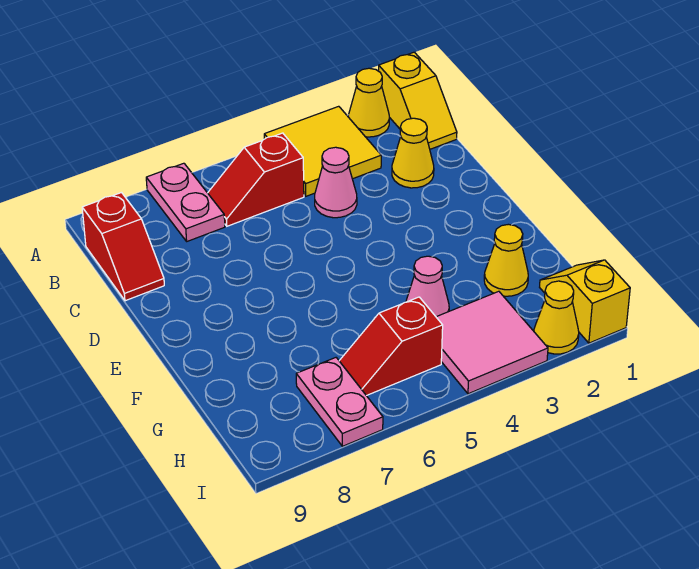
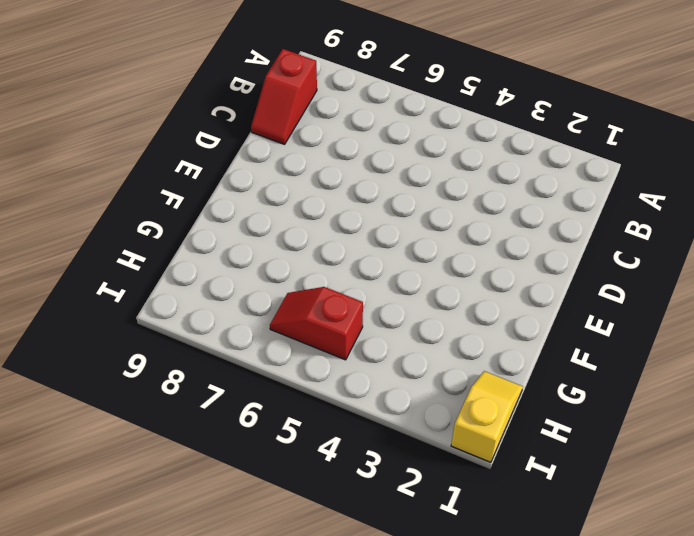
none -> yellow 1x2 slope [379,52,457,149]
none -> yellow 1x1 cone [348,68,389,137]
none -> yellow 2x2 tile [264,106,381,196]

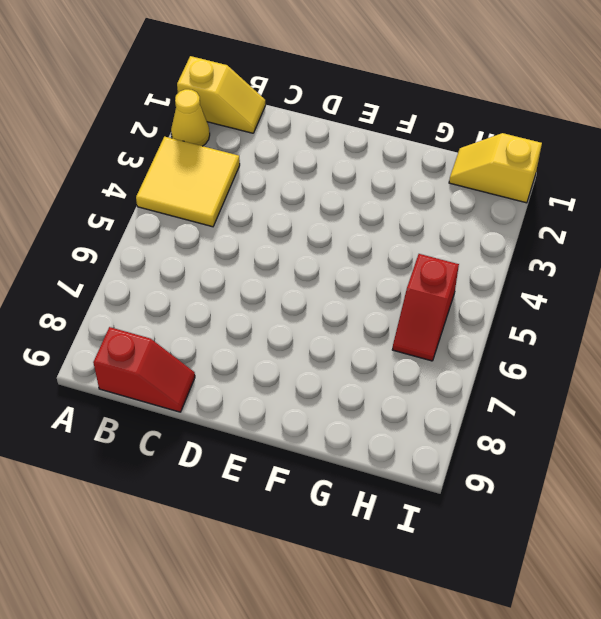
none -> pink 1x2 plate [146,163,225,241]
none -> red 1x2 slope [208,133,304,226]
none -> yellow 1x1 cone [392,118,434,188]

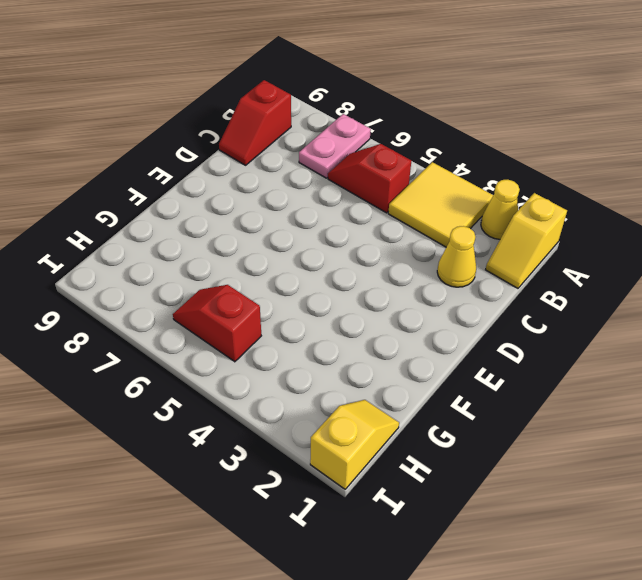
none -> pink 1x1 cone [315,147,357,218]
none -> yellow 1x1 cone [484,224,528,296]
none -> pink 1x1 cone [406,256,449,317]

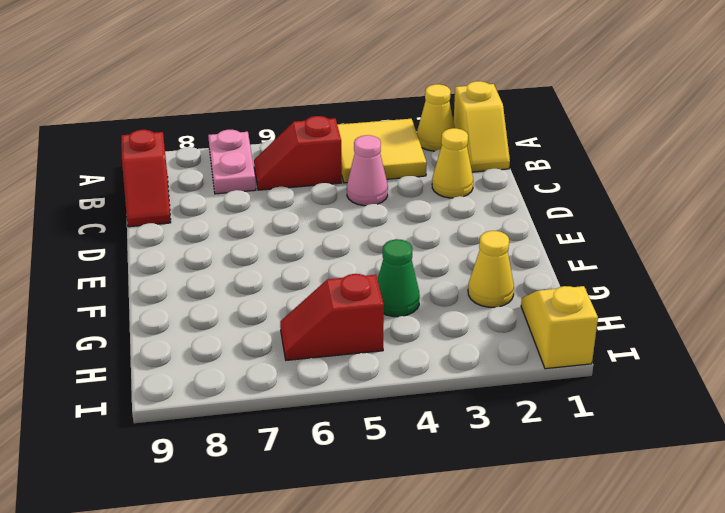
green 1x1 cone [377,239,420,317] -> pink 1x1 cone [406,256,449,317]
none -> pink 2x2 tile [436,291,548,394]
none -> pink 1x2 plate [296,358,383,446]
none -> yellow 1x1 cone [534,281,579,354]

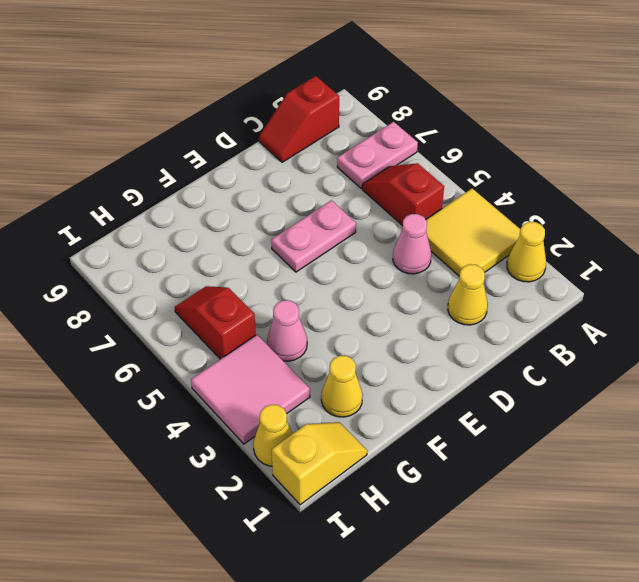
pink 1x2 plate [271,200,356,272] -> pink 1x2 plate moved to [296,358,383,446]
none -> yellow 1x2 slope [379,52,457,149]

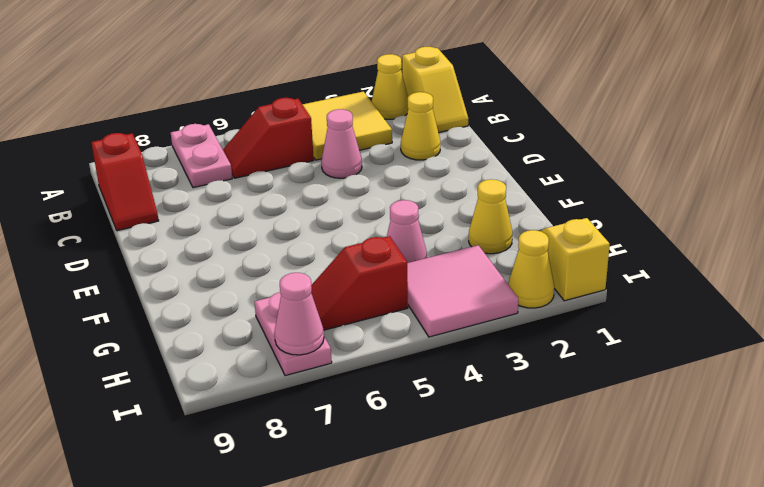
pink 1x1 cone [274,273,324,355] -> none

